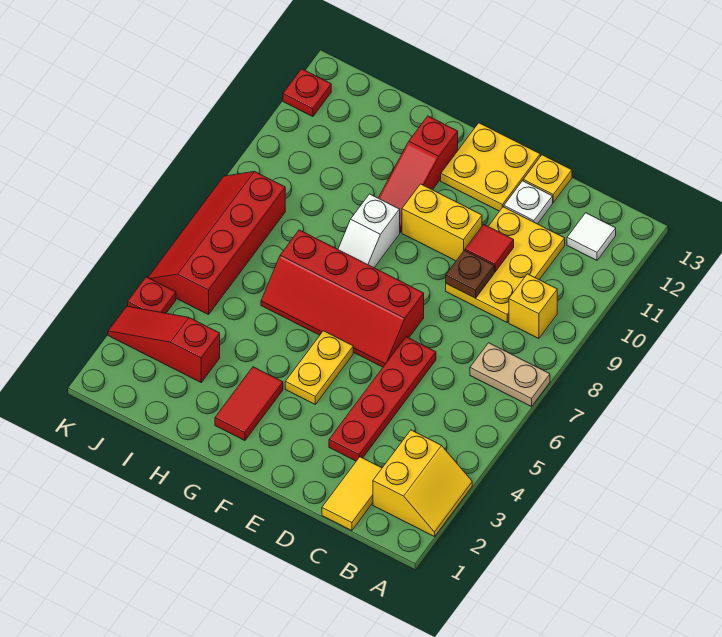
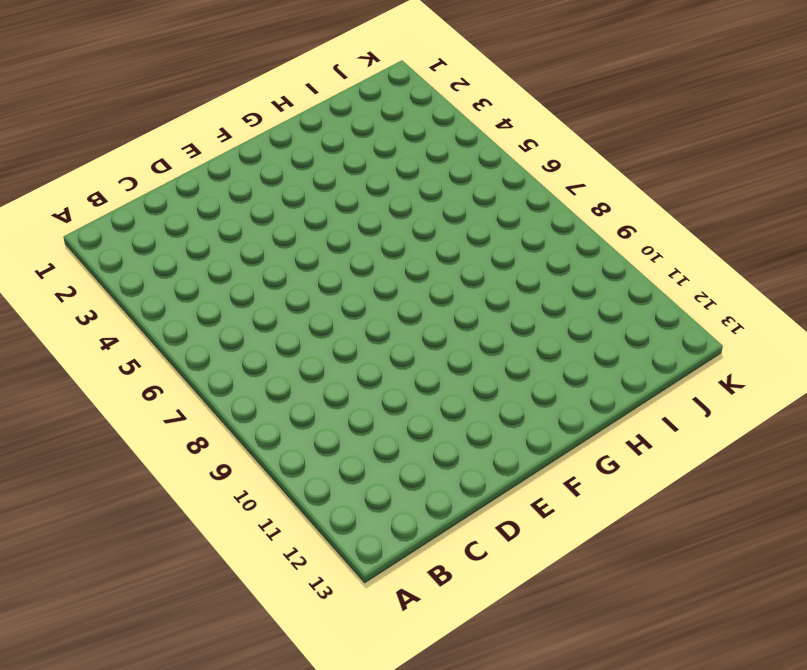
none -> yellow 2x2 slope [373,430,472,537]
none -> tan 1x2 plate [470,343,550,407]
none -> yellow 1x1 brick [509,274,557,339]

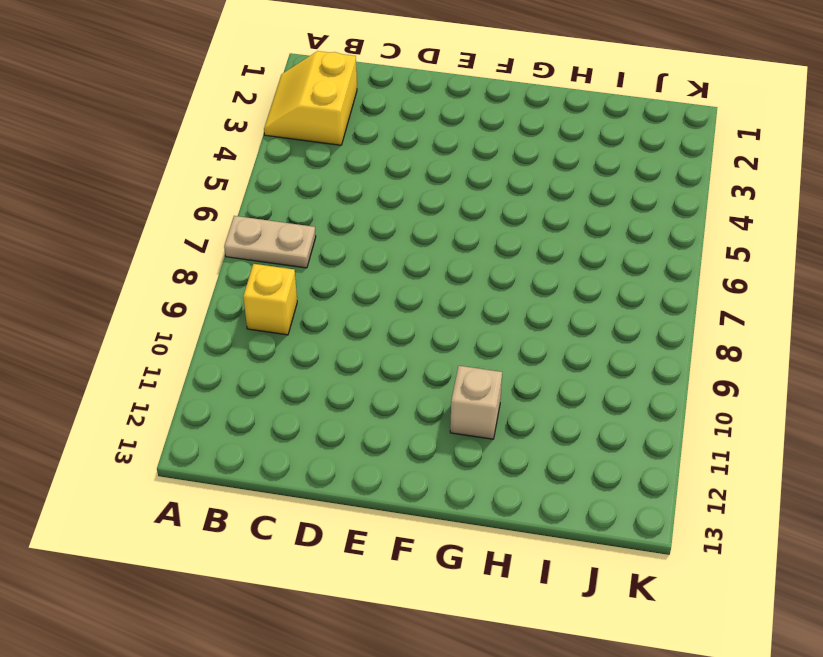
tan 1x1 brick [450,366,502,439] -> red 1x3 slope [379,116,458,232]
none -> white 1x1 tile [567,213,616,260]
none -> yellow 1x2 tile [322,457,382,531]
none -> yellow 2x3 plate [446,207,565,322]

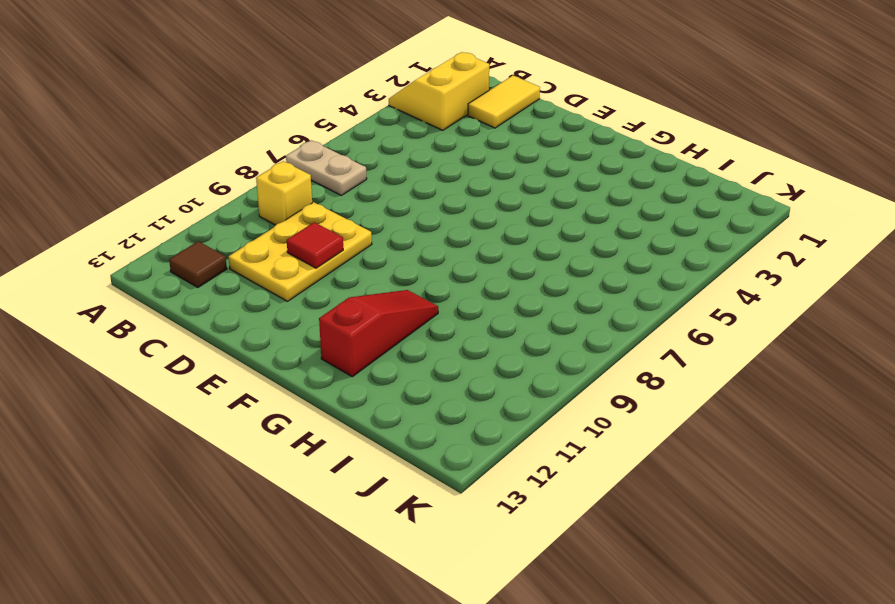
brown 1x1 tile [169,241,227,287] -> white 1x1 tile [567,213,616,260]
none -> red 1x4 plate [329,337,436,461]
none -> white 1x1 plate [504,181,553,224]
none -> yellow 1x1 plate [523,155,572,202]

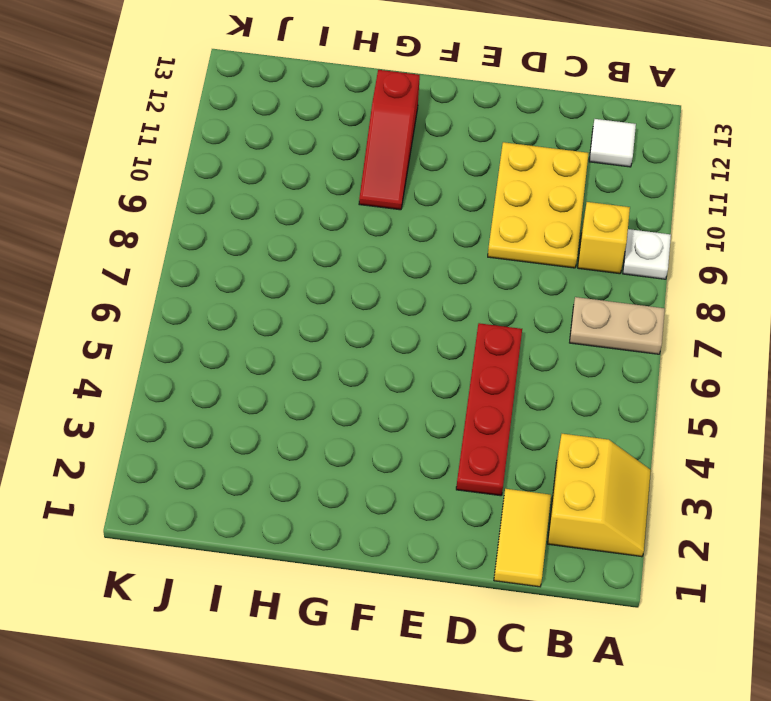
white 1x1 plate [623,229,671,279] -> white 1x1 plate moved to [504,181,553,224]
none -> yellow 1x1 plate [523,155,572,202]
none -> red 2x4 slope [261,230,424,367]
none -> yellow 1x2 brick [402,184,482,261]

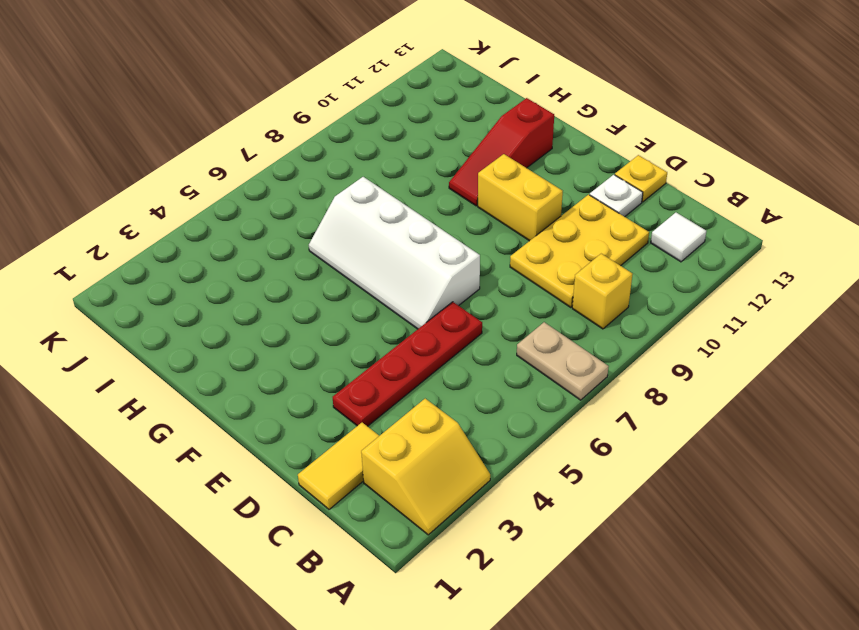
white 2x4 slope [309,177,480,329] -> red 2x4 slope [261,230,424,367]
none -> yellow 2x2 plate [441,123,540,211]
none -> yellow 1x2 plate [285,331,353,404]
none -> red 1x2 tile [215,367,283,441]

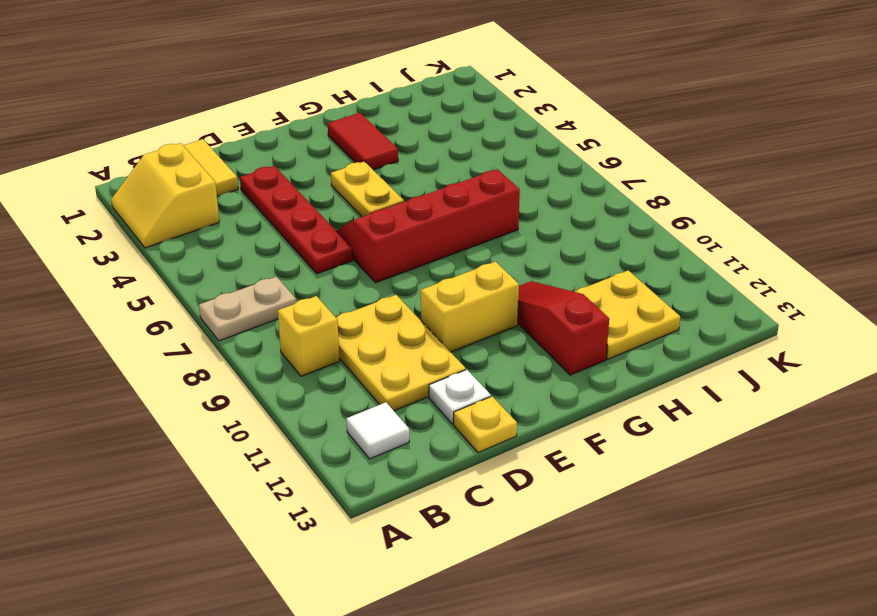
yellow 2x2 plate [575,270,680,359] -> yellow 2x2 plate moved to [441,123,540,211]
none -> white 1x2 slope [338,194,400,268]
none -> red 1x3 slope [108,306,220,382]
none -> red 2x4 slope [148,172,285,315]

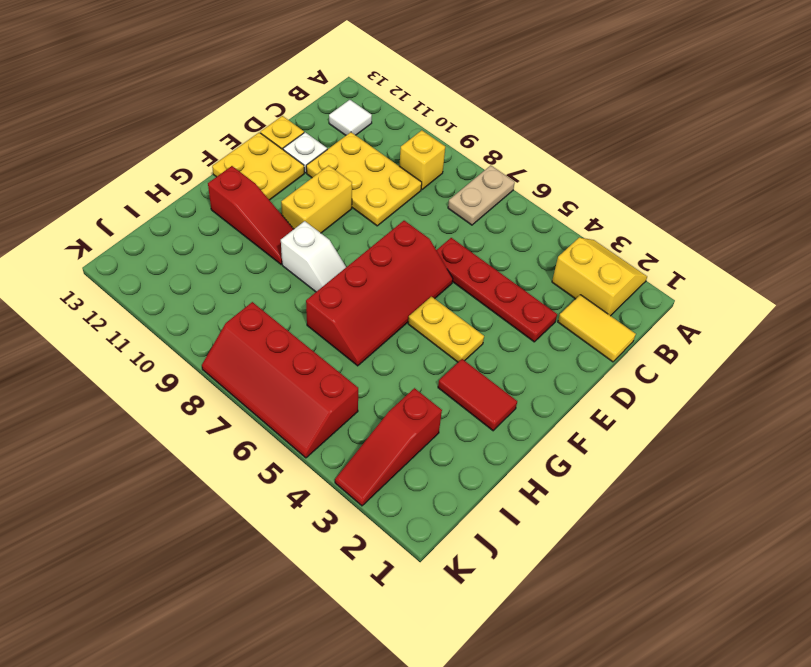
none -> red 1x1 plate [128,277,176,313]
none -> red 1x1 plate [283,69,331,117]
none -> brown 1x1 plate [446,250,494,298]

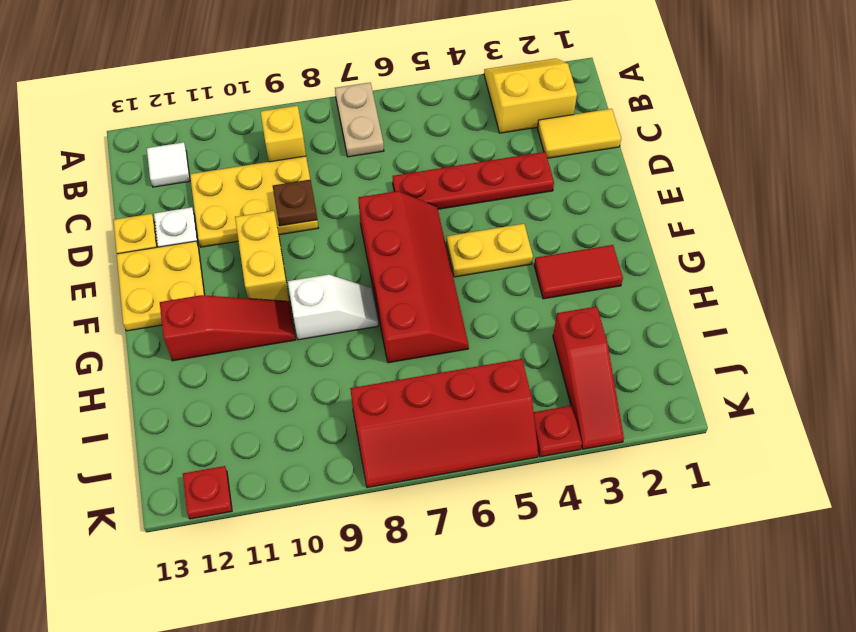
none -> red 1x1 tile [465,224,514,272]

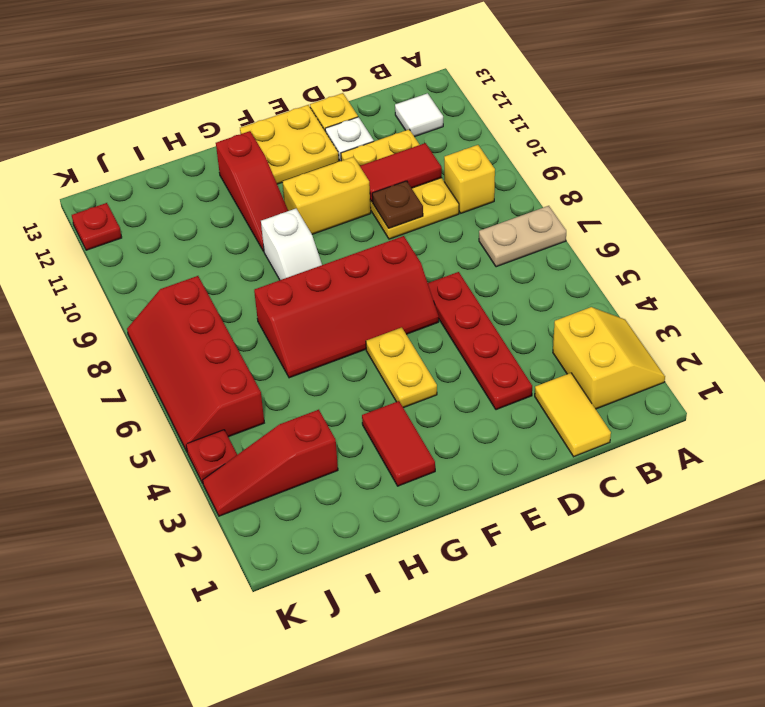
red 1x2 tile [360,143,442,202] -> red 1x1 tile [465,224,514,272]

